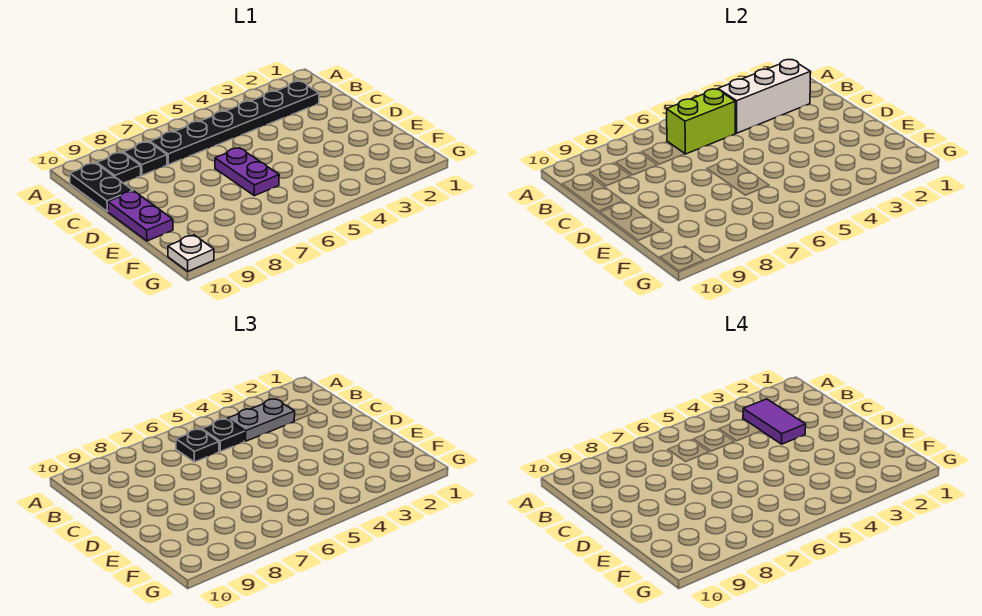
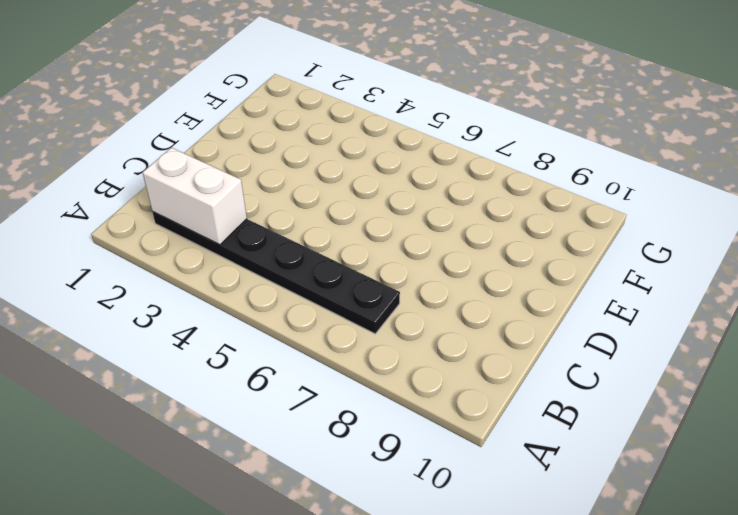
white 1x2 brick [143,148,247,245] -> white 1x3 brick [718,60,811,133]
none -> black 1x1 plate [123,142,167,175]
none -> black 1x1 plate [97,152,141,183]
none -> black 1x2 plate [70,163,133,212]

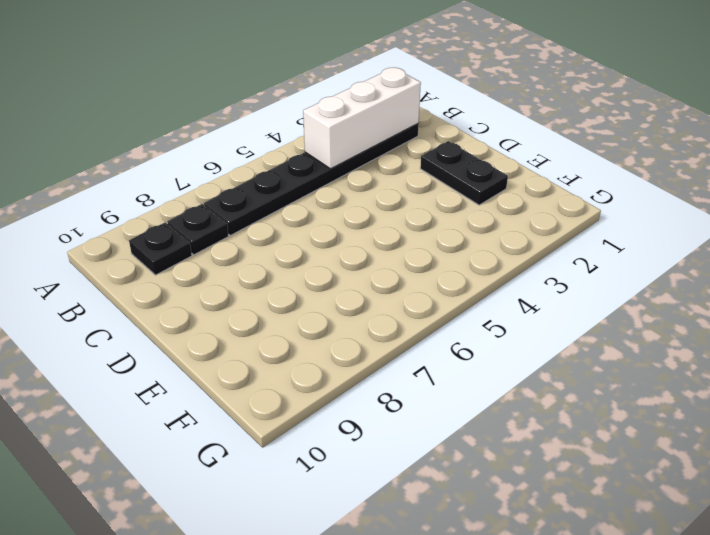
black 1x2 plate [420,141,508,205] -> black 1x2 plate moved to [70,163,133,212]
none -> purple 1x2 plate [215,148,279,196]
none -> purple 1x2 plate [108,191,173,241]
none -> white 1x1 plate [168,235,214,271]

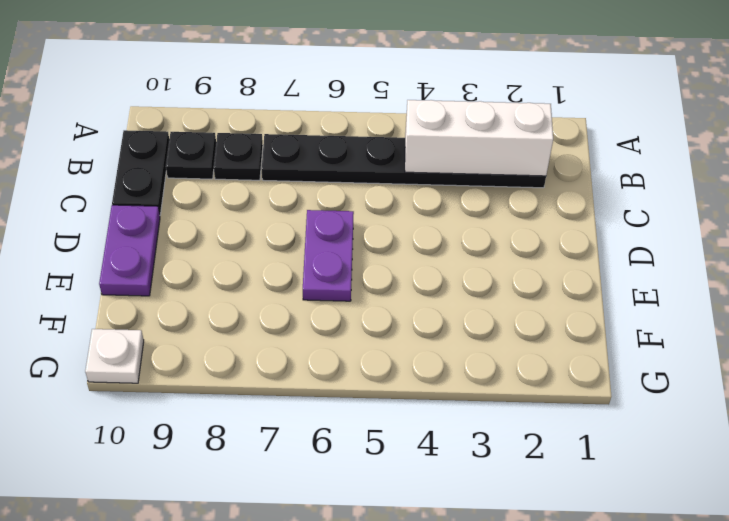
none -> lime 1x2 brick [667,89,735,154]
none -> grey 1x2 plate [227,399,295,441]
none -> black 1x1 plate [202,419,244,452]

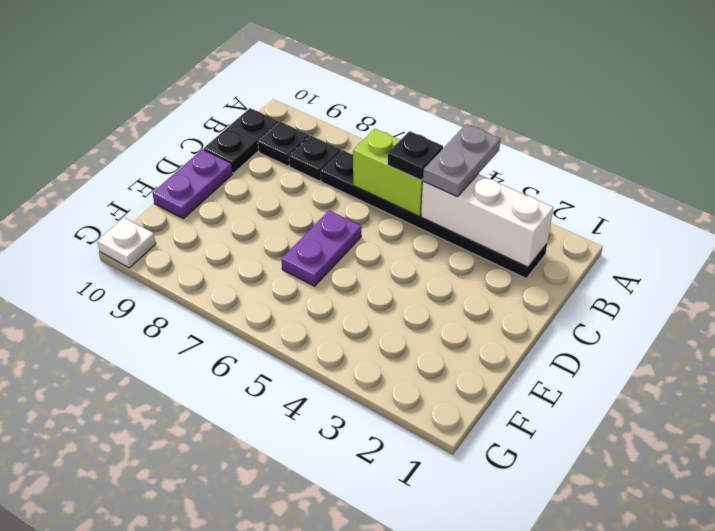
grey 1x2 plate [423,124,500,197] -> grey 1x2 plate turned to [227,399,295,441]
none -> black 1x1 plate [176,429,219,462]
none -> purple 1x2 tile [743,399,806,444]

